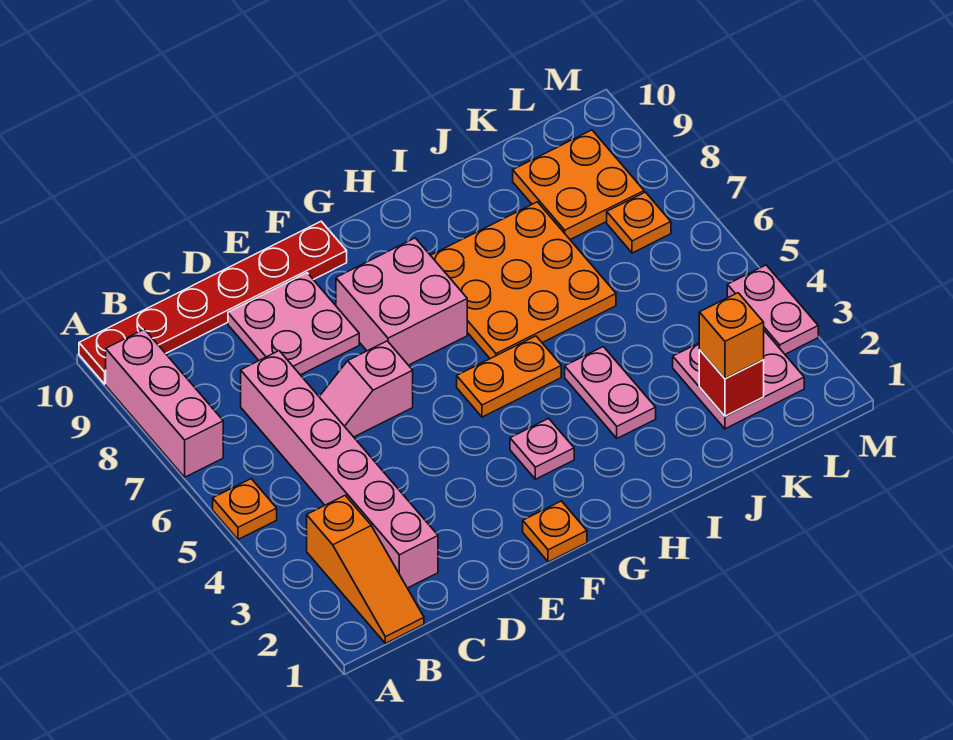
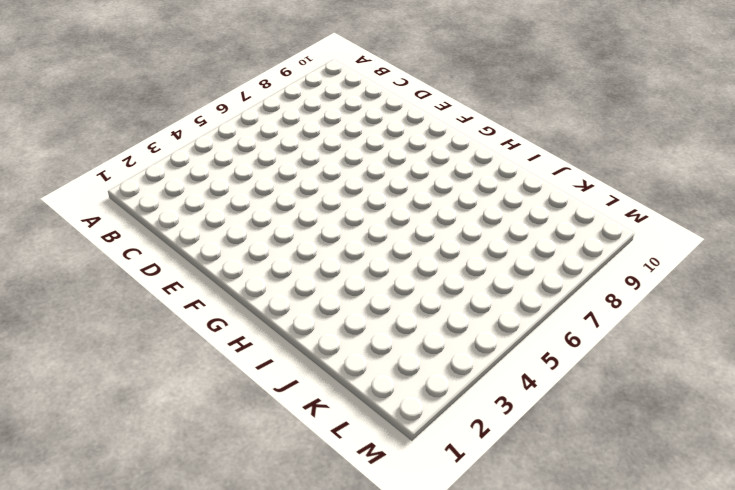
none -> orange 1x1 plate [213,479,277,539]
none -> pink 1x3 brick [106,329,223,477]
none -> red 1x6 plate [79,221,347,384]

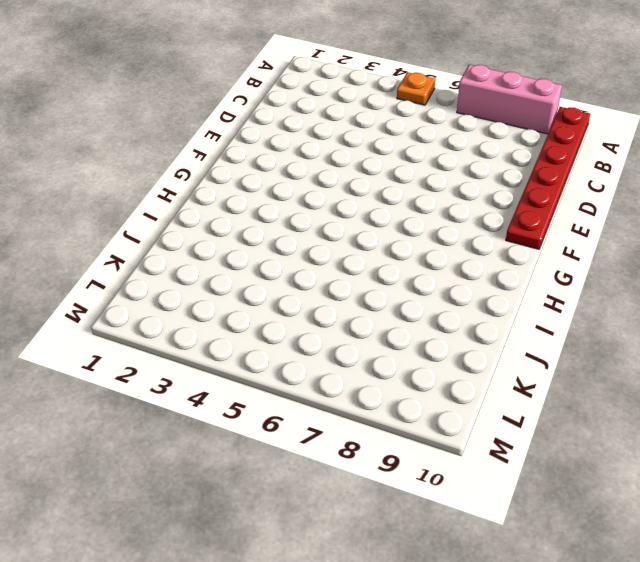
none -> orange 1x3 slope [307,495,424,643]
none -> pink 1x6 brick [241,351,438,588]
none -> pink 1x2 slope [319,341,413,437]

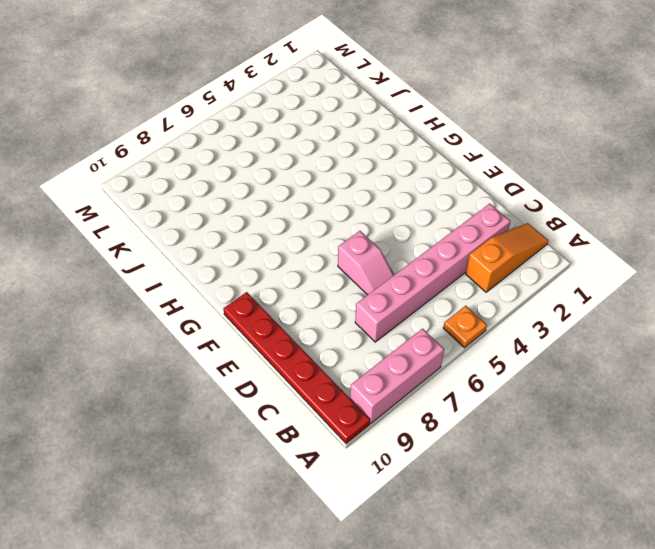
none -> pink 2x2 plate [228,273,359,375]
none -> orange 1x1 plate [523,501,587,562]
none -> pink 2x2 brick [336,238,467,365]

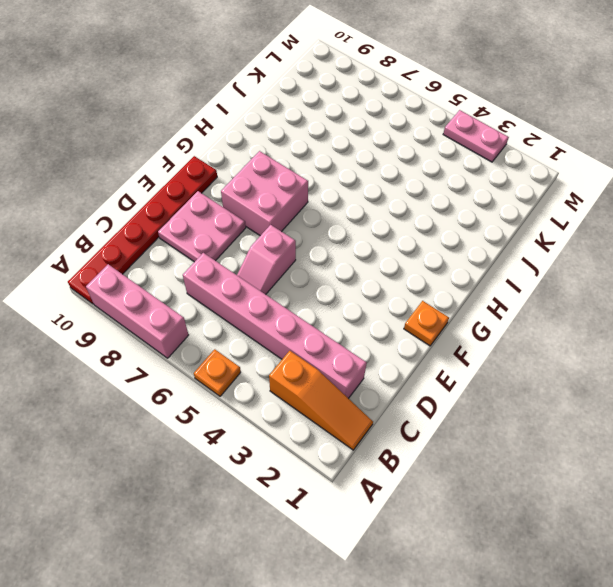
none -> pink 1x1 plate [510,418,574,479]
none -> orange 1x2 plate [457,336,561,417]
none -> orange 3x3 plate [431,202,616,359]

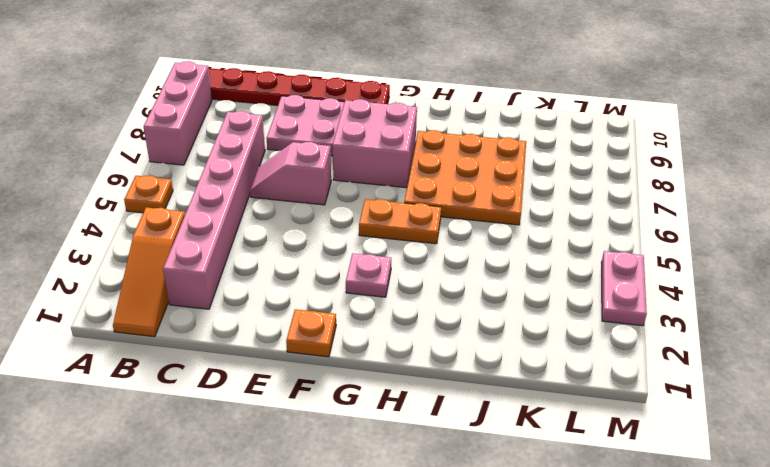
none -> pink 1x2 plate [565,347,656,438]
none -> pink 2x2 plate [673,331,804,429]
none -> orange 2x2 plate [513,130,644,240]

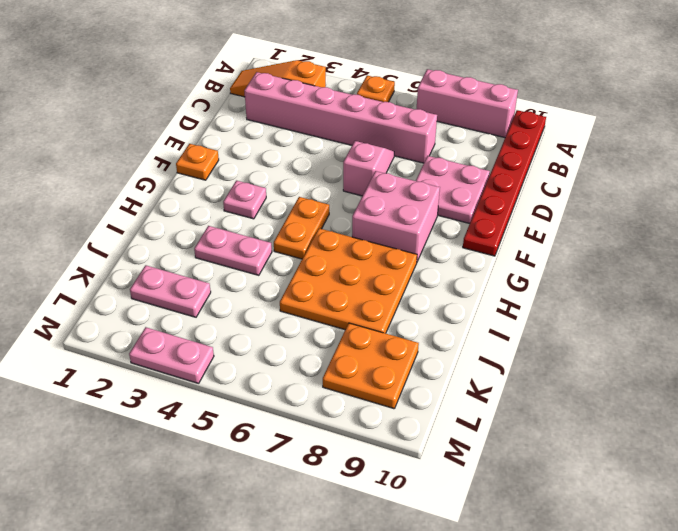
pink 1x2 plate [130,265,211,317] -> pink 2x2 plate [673,331,804,429]
none -> orange 1x1 plate [607,192,671,253]
none -> red 1x1 brick [699,350,764,416]
none -> orange 1x1 brick [699,293,764,378]

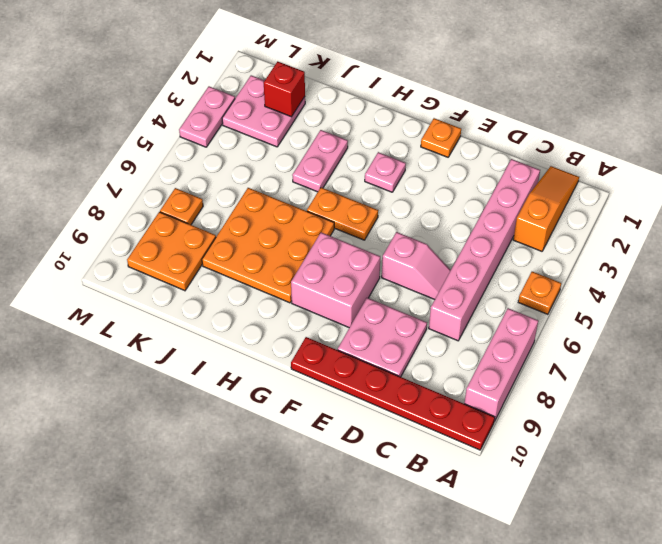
none -> orange 1x1 brick [699,293,764,378]

